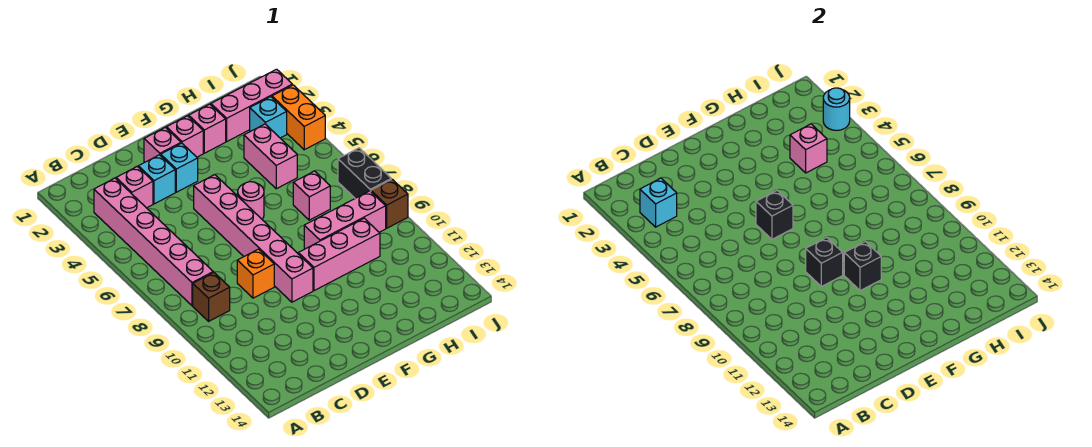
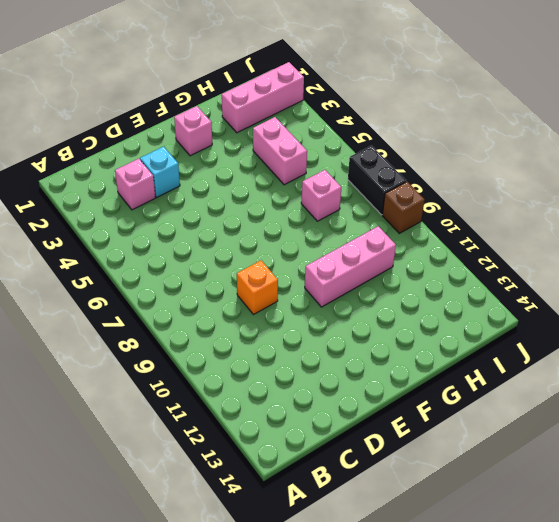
none -> pink 1x6 brick [94,178,213,306]
none -> brown 1x1 brick [193,272,230,321]
none -> pink 1x1 brick [144,127,181,162]

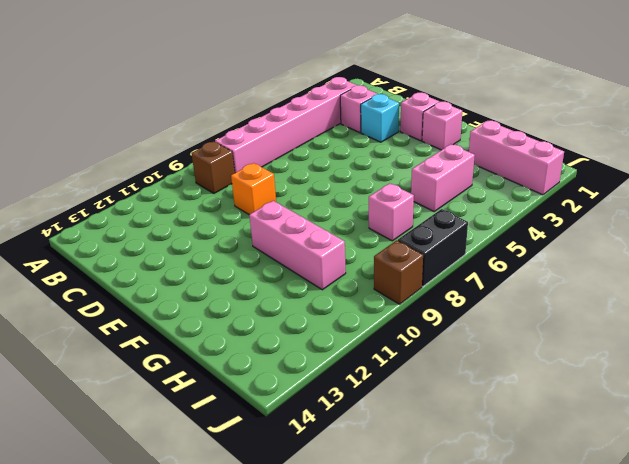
none -> cyan 1x1 brick [161,143,198,192]
none -> pink 1x6 brick [194,175,313,302]
none -> pink 1x1 round brick [238,182,264,219]

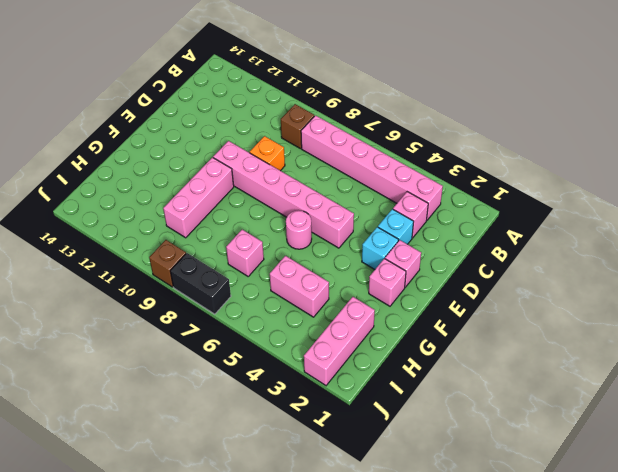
none -> pink 1x1 brick [189,104,226,153]
none -> pink 1x3 brick [304,191,386,249]
none -> cyan 1x1 brick [250,97,287,138]

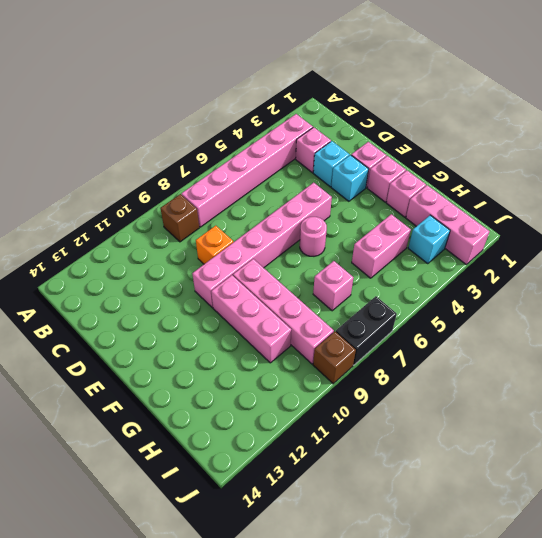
pink 1x4 brick [233,259,334,364] -> pink 1x3 brick [304,191,386,249]
none -> orange 1x2 brick [272,85,325,150]
none -> cyan 1x1 brick [640,178,677,227]
none -> black 1x1 brick [756,190,793,239]

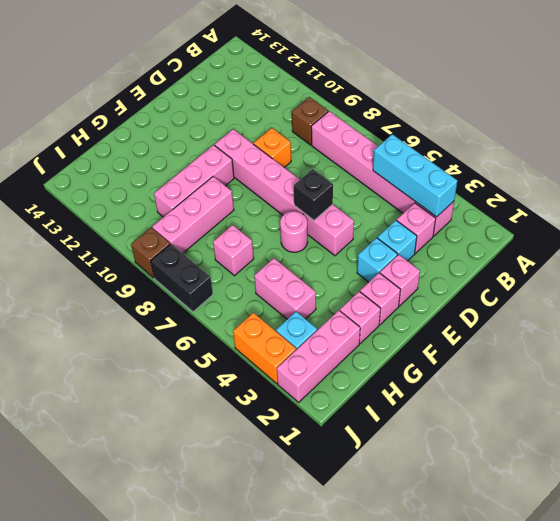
cyan 1x3 brick [373,134,457,217] -> cyan 1x1 brick [640,178,677,227]
none -> black 1x1 brick [806,237,843,286]
none -> black 1x1 brick [844,241,881,291]
none -> pink 1x1 brick [790,124,827,173]

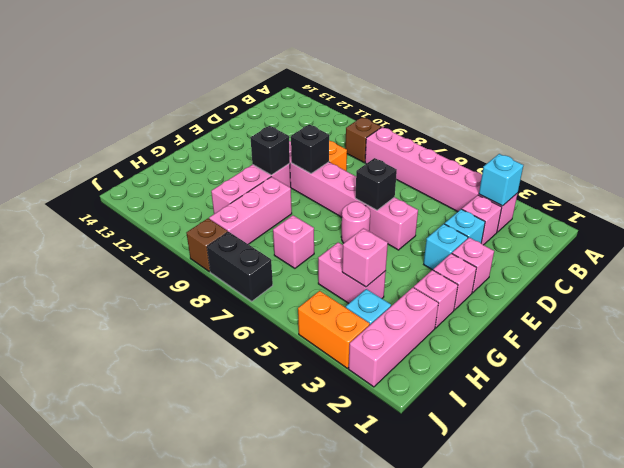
none -> cyan 1x1 round brick [823,88,850,130]

